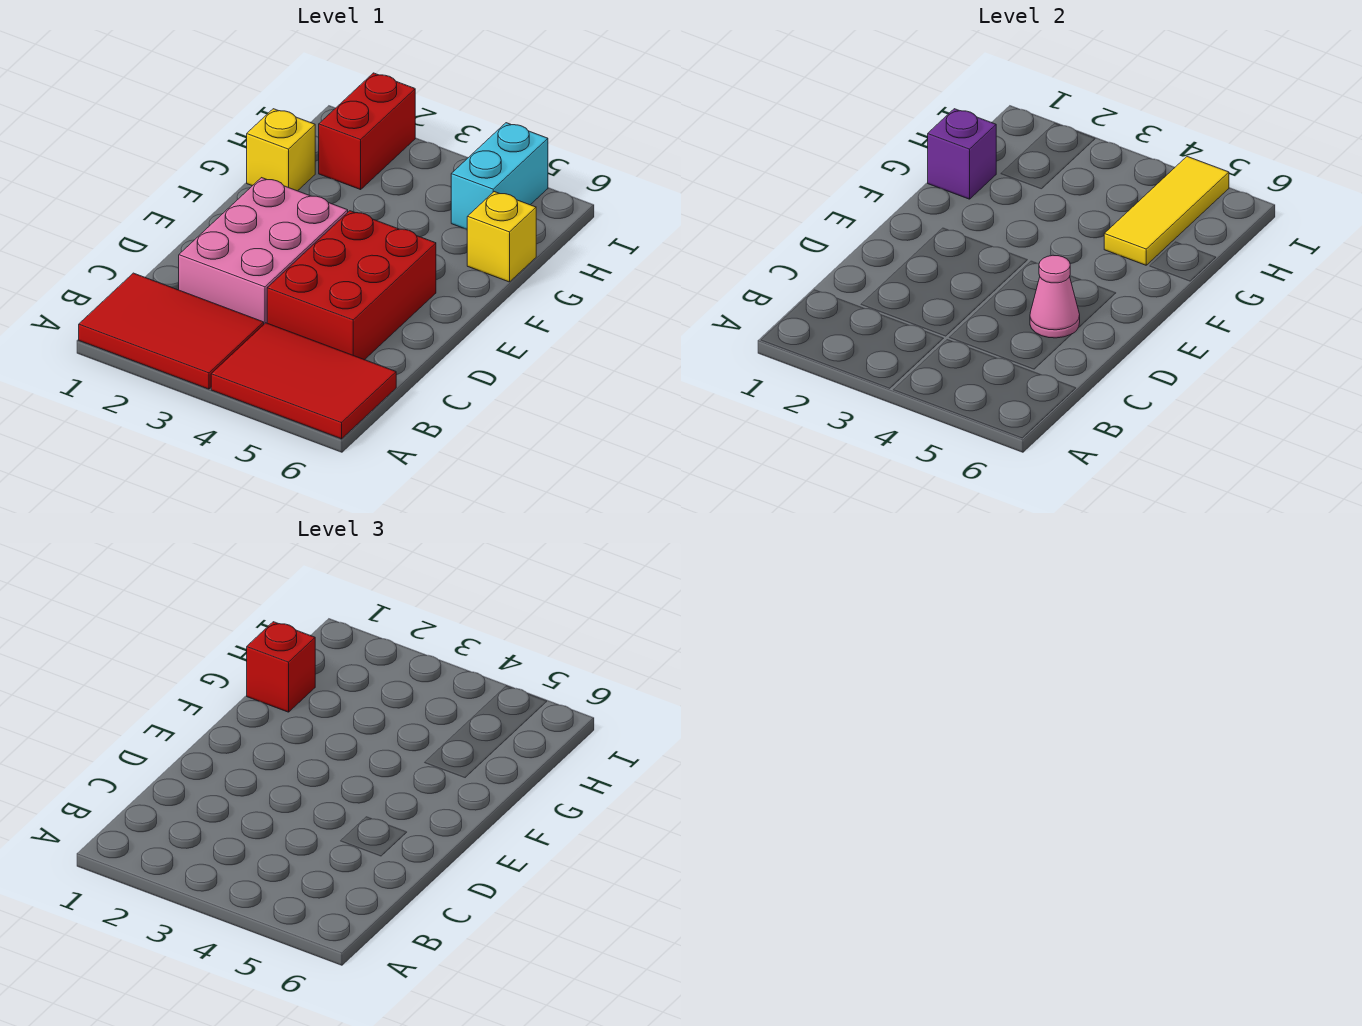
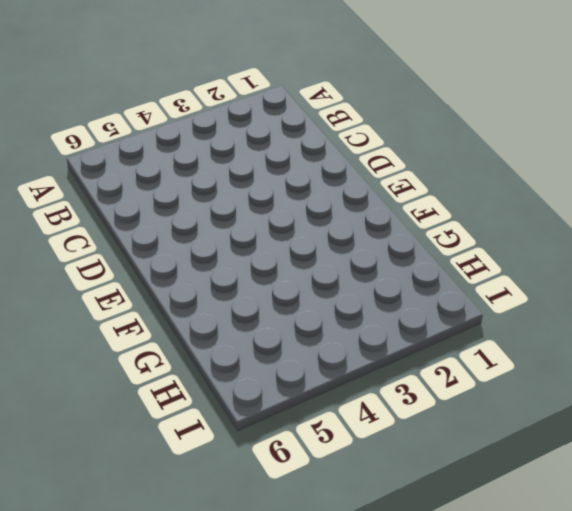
none -> red 2x3 tile [79,273,264,389]
none -> red 2x3 tile [211,323,396,439]
none -> pink 2x3 brick [179,178,348,324]

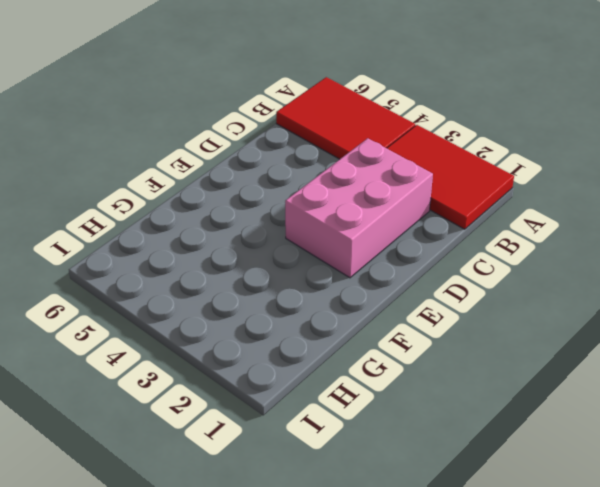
none -> red 2x3 brick [267,211,436,360]
none -> yellow 1x1 brick [247,109,315,191]
none -> yellow 1x1 brick [467,192,536,282]

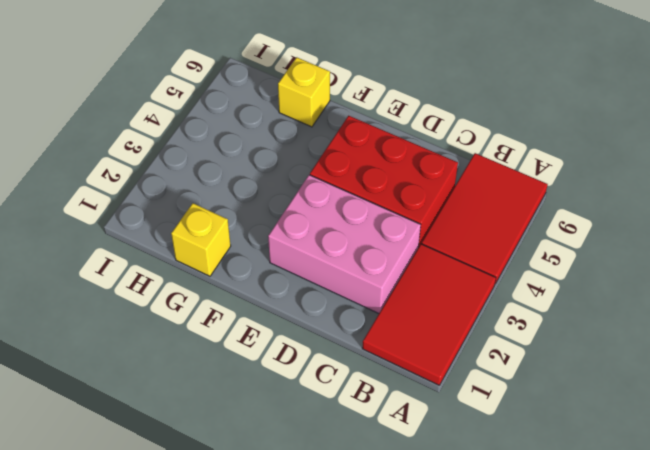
none -> red 1x2 brick [319,73,415,190]
none -> cyan 1x2 brick [451,123,548,229]
none -> pink 1x1 cone [1030,255,1080,338]

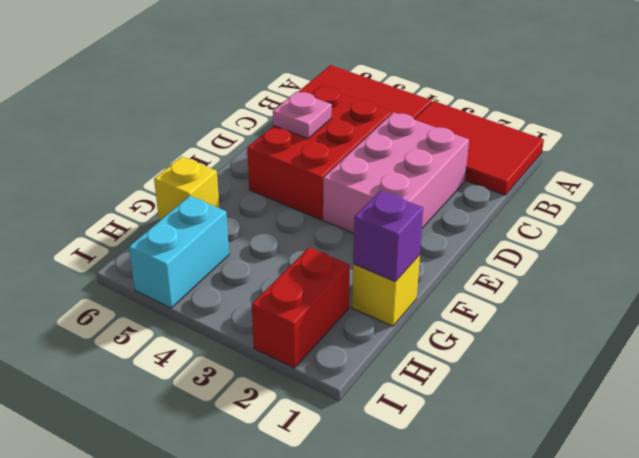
pink 1x1 plate [273,91,332,138] -> pink 1x1 cone [1030,255,1080,338]
none -> yellow 1x3 tile [1104,157,1229,265]
none -> red 1x1 brick [247,622,315,712]

